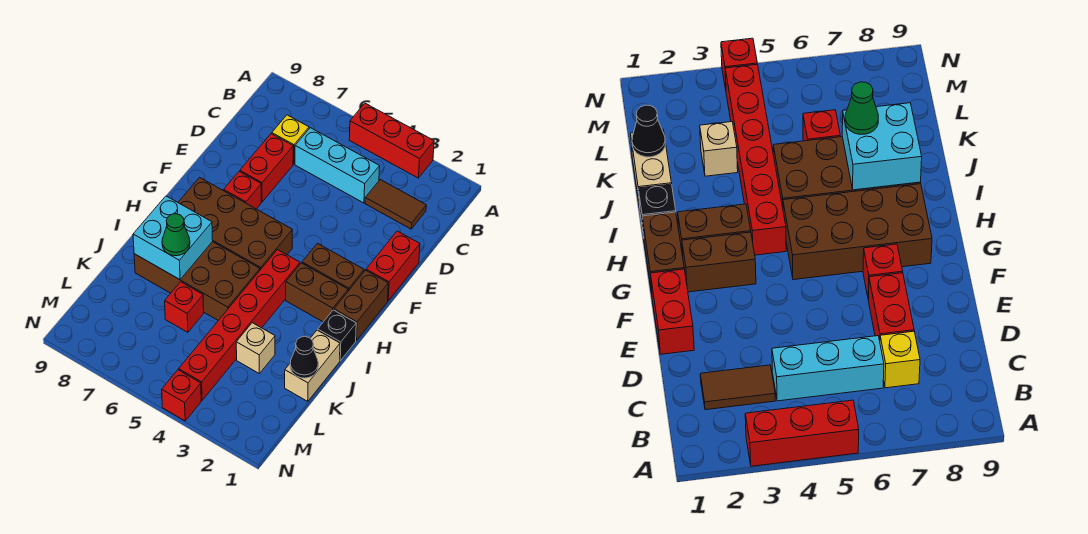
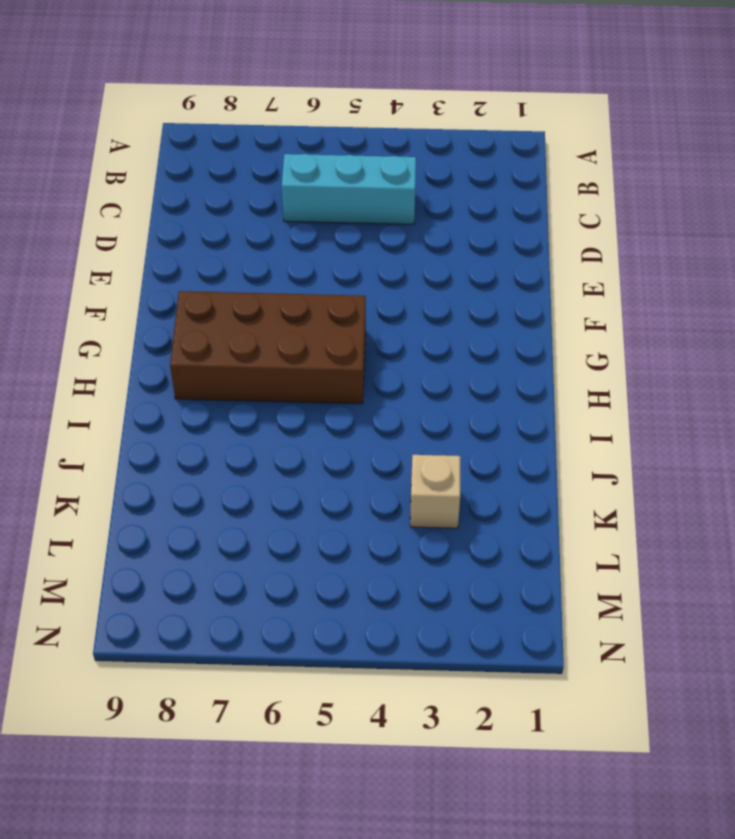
none -> red 1x3 brick [349,103,434,178]
none -> brown 1x2 tile [365,180,426,229]
none -> yellow 1x1 brick [272,115,309,164]

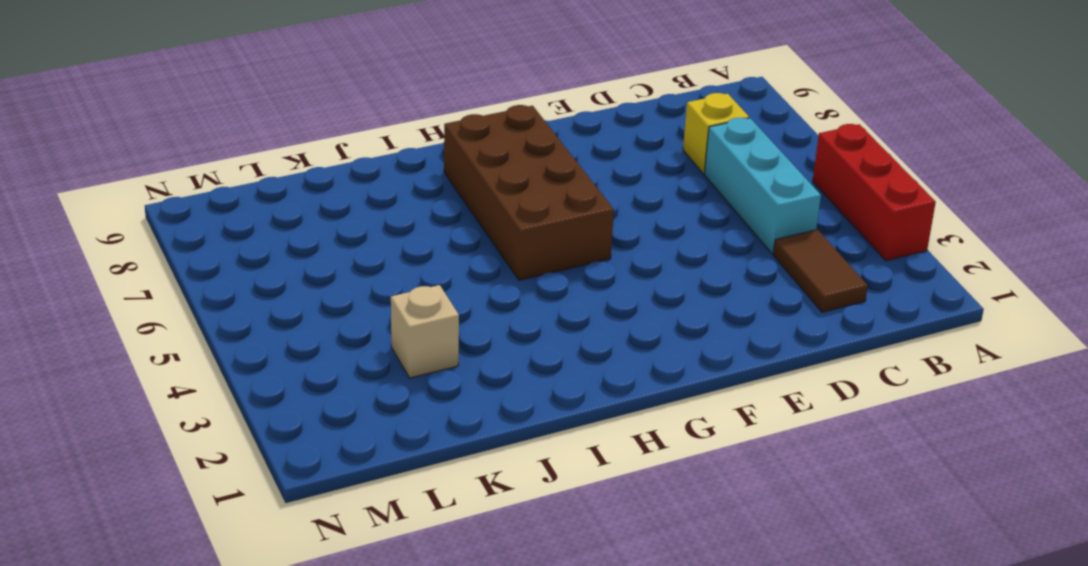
none -> red 1x2 brick [240,134,293,202]
none -> red 1x2 brick [366,231,420,301]
none -> red 1x1 brick [224,171,261,209]

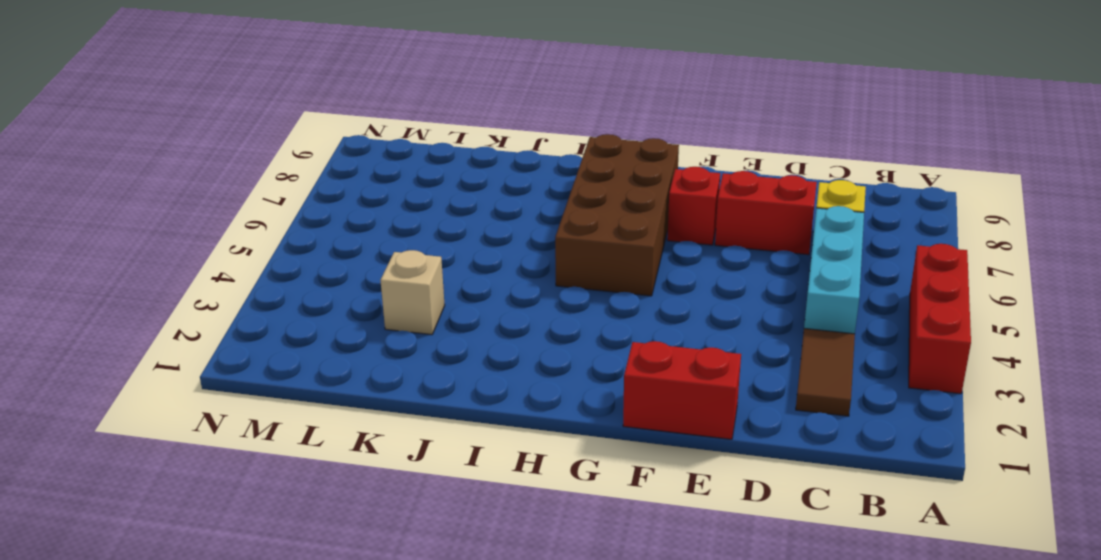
none -> brown 1x2 brick [334,270,388,340]
none -> brown 1x2 brick [302,243,364,291]
none -> brown 1x2 brick [286,263,348,322]

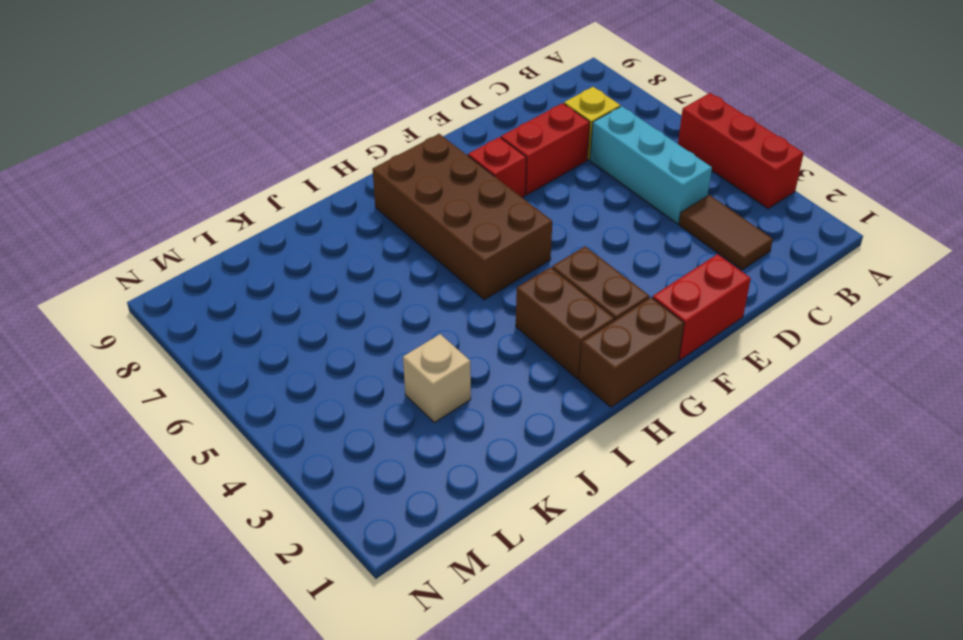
none -> red 1x6 brick [179,250,300,400]
none -> black 1x1 brick [318,310,356,361]
none -> brown 2x4 brick [134,242,260,321]

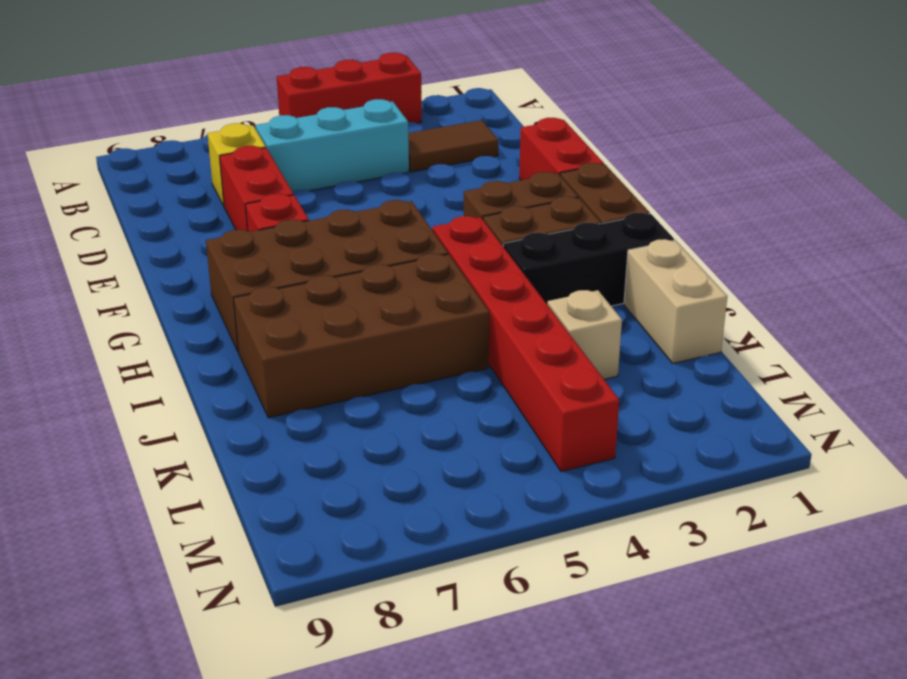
black 1x3 brick [503,213,674,306] -> black 1x1 brick [318,310,356,361]
none -> red 1x1 brick [165,282,204,332]
none -> red 1x1 brick [162,370,201,421]
none -> cyan 2x2 brick [133,196,213,280]

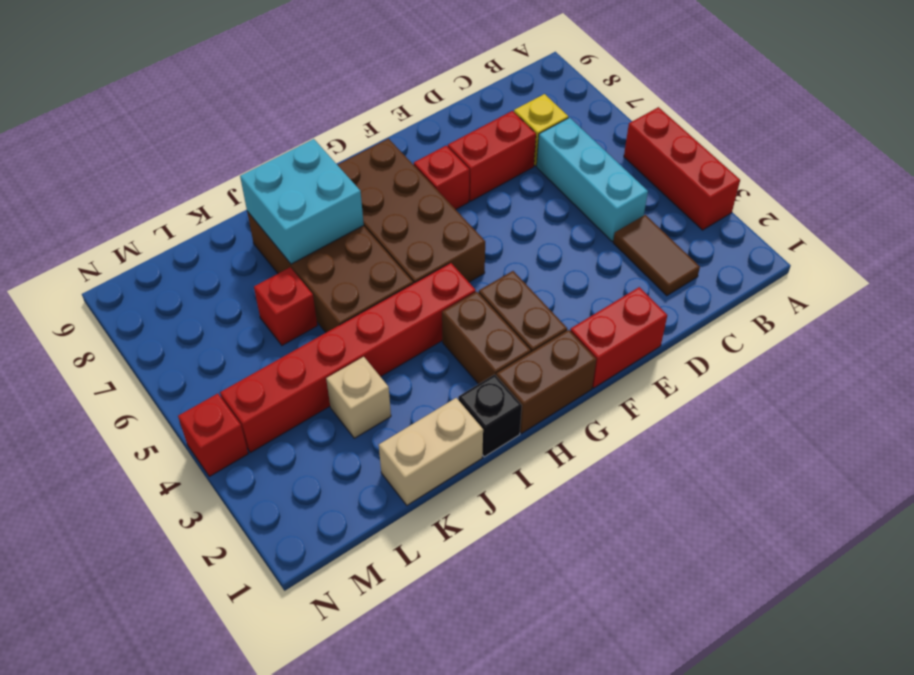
none -> black 1x1 cone [290,337,318,378]
none -> green 1x1 cone [162,214,190,256]

